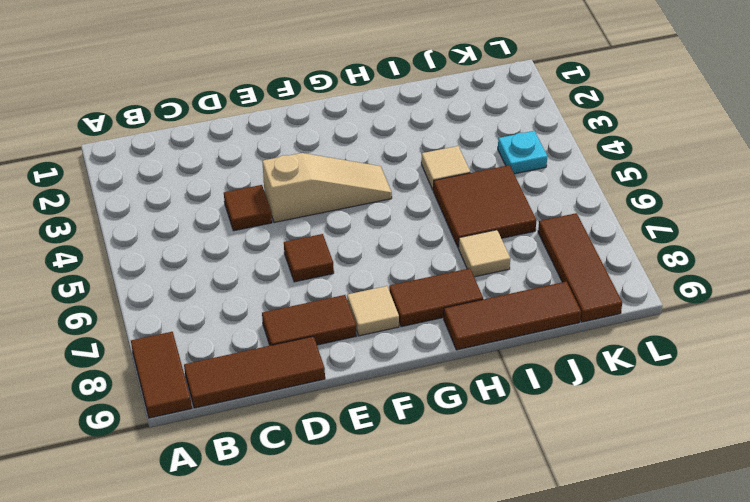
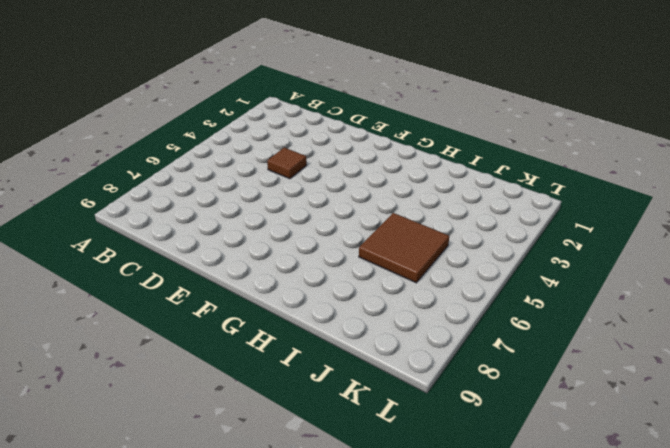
none -> brown 1x2 tile [131,332,192,418]
none -> brown 1x3 tile [184,336,325,408]
none -> brown 1x2 tile [262,295,357,346]

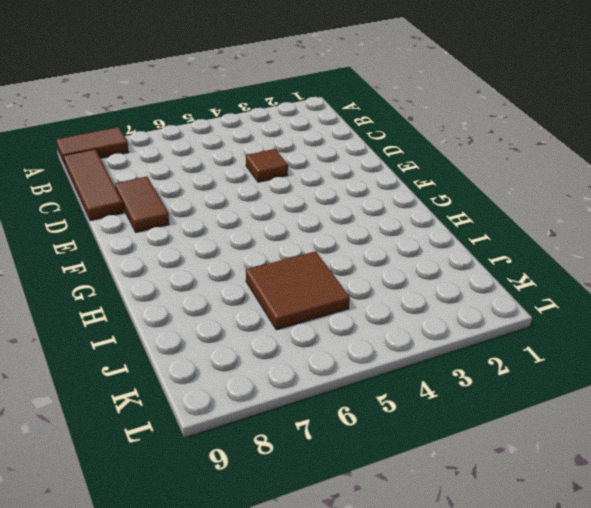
none -> tan 1x3 slope [262,153,392,223]
none -> brown 1x1 tile [284,234,334,282]
none -> tan 1x1 tile [347,286,399,336]

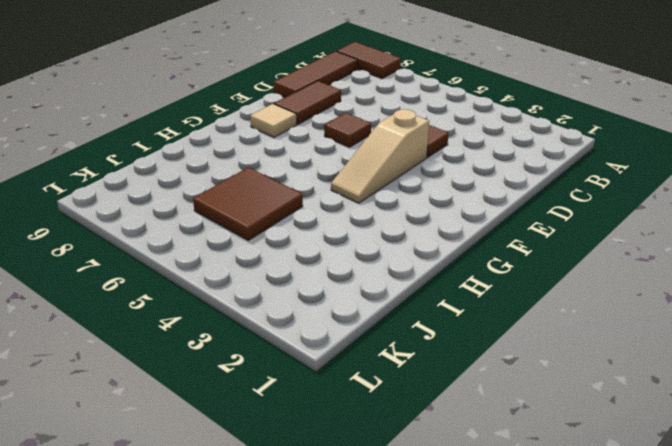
none -> brown 1x2 tile [389,268,483,327]
none -> brown 1x3 tile [444,282,581,350]
none -> tan 1x1 tile [421,146,470,190]

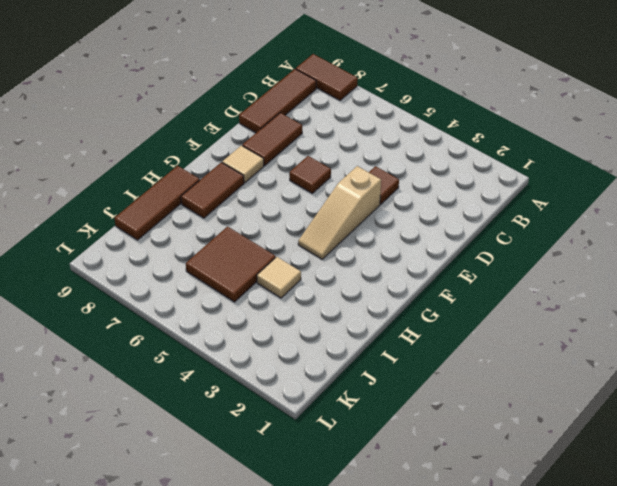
none -> tan 1x1 tile [458,230,510,277]
none -> cyan 1x1 plate [498,131,547,174]
none -> brown 1x3 tile [538,213,622,322]

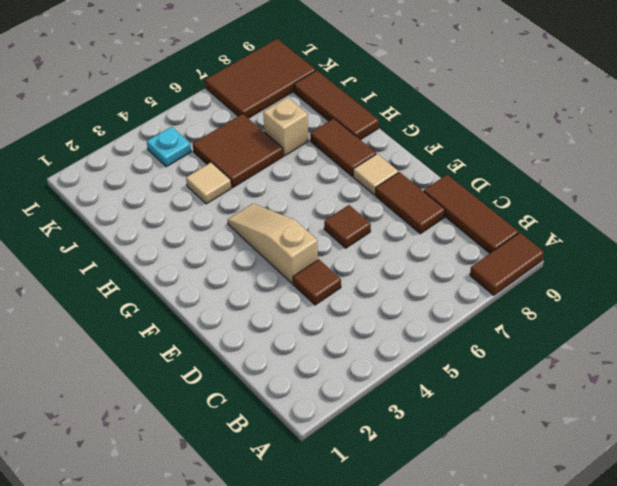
tan 1x1 brick [263,97,308,156] -> tan 1x1 tile [458,230,510,277]
brown 2x3 tile [205,39,316,118] -> brown 1x3 tile [538,213,622,322]

